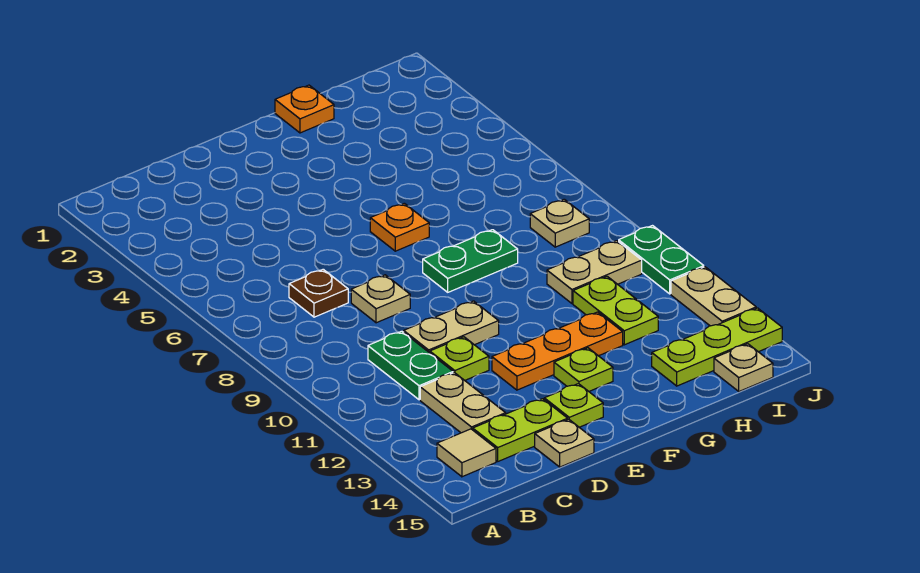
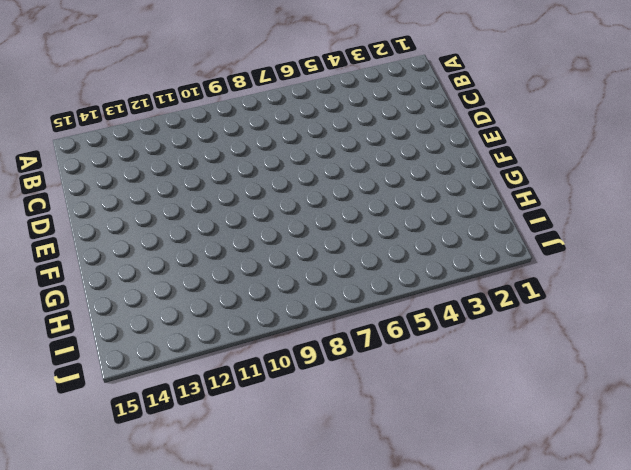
none -> tan 1x1 tile [437,429,496,477]
none -> brown 1x1 plate [289,269,348,317]
none -> green 1x2 plate [368,331,453,400]

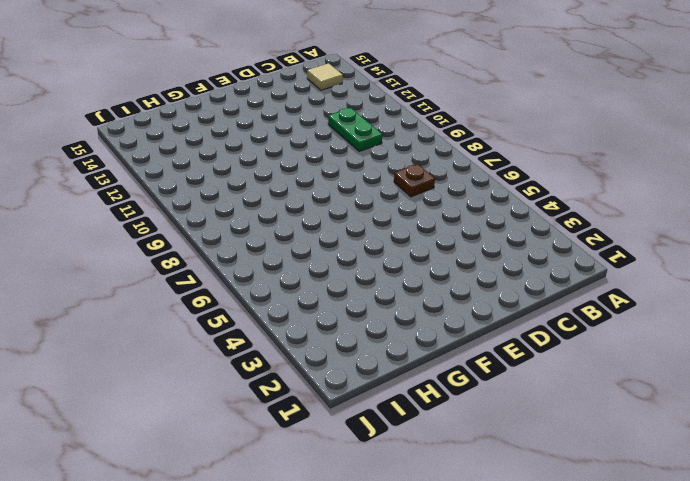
none -> tan 1x2 plate [420,373,506,433]
none -> lime 1x2 plate [473,399,568,461]
none -> tan 1x1 plate [351,275,410,323]

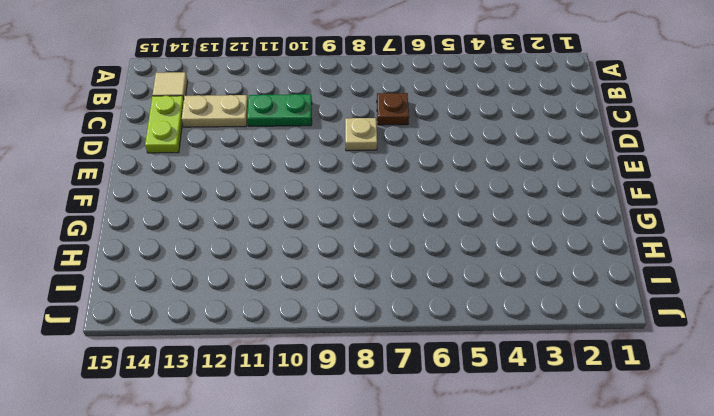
none -> tan 1x2 plate [404,301,499,353]
none -> lime 1x1 plate [430,337,489,380]
none -> tan 1x1 plate [535,419,594,467]

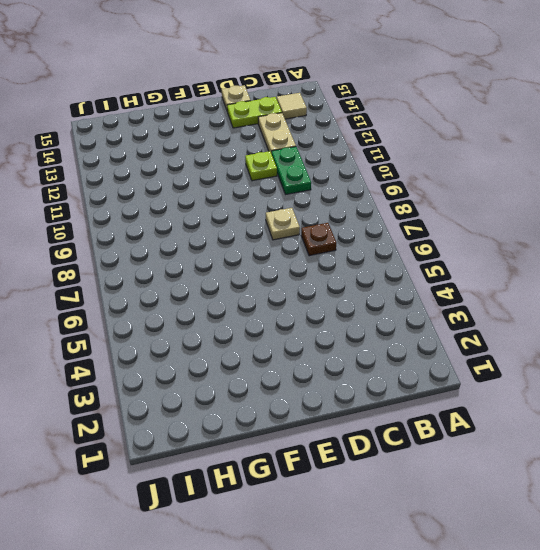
none -> tan 1x2 plate [404,301,499,353]
none -> orange 1x3 plate [492,312,623,390]
none -> lime 1x1 plate [544,384,603,427]

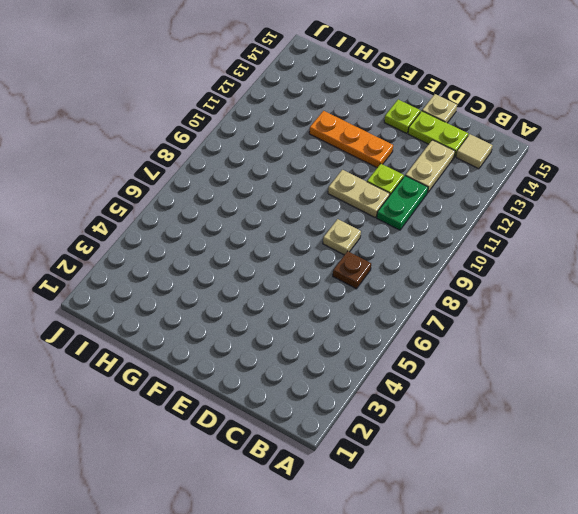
none -> orange 1x1 plate [370,203,429,251]
none -> green 1x2 plate [423,230,518,292]
none -> lime 1x1 plate [554,348,613,391]

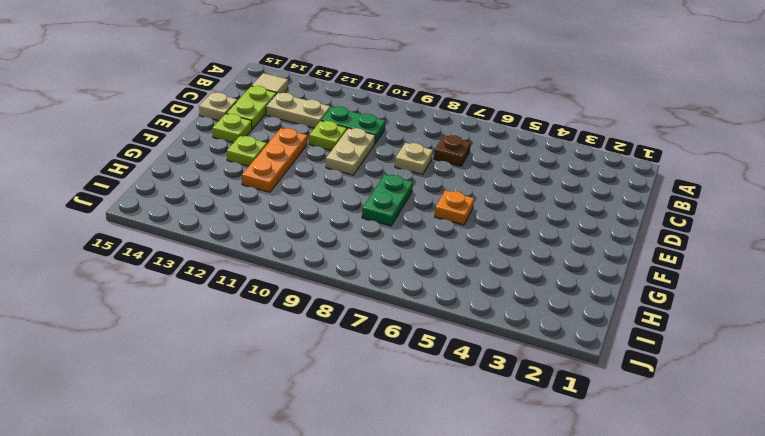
none -> orange 1x1 plate [275,85,334,133]
none -> tan 1x2 plate [547,241,642,303]
none -> lime 1x2 plate [573,276,658,345]

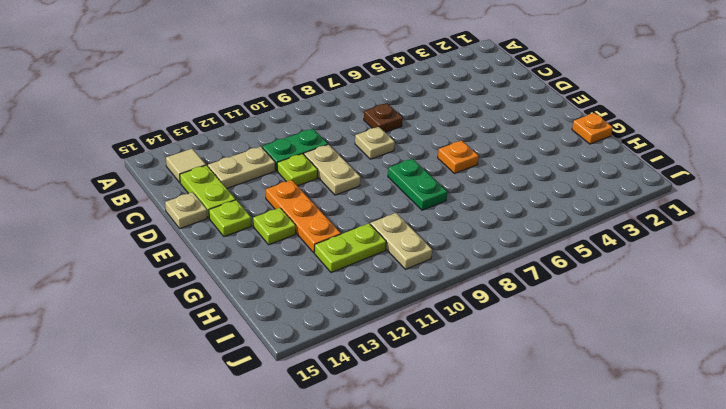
none -> lime 1x3 plate [652,308,782,386]
none -> tan 1x1 plate [530,199,589,247]
none -> tan 1x1 plate [714,344,773,391]

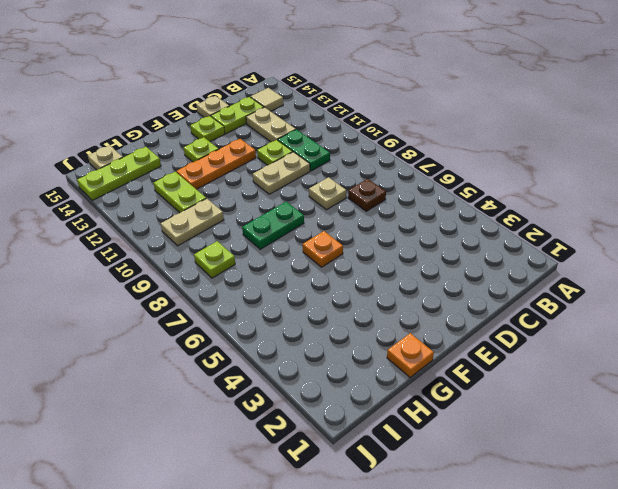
lime 1x1 plate [194,241,235,278] -> tan 1x1 plate [530,199,589,247]
none -> green 1x2 plate [619,226,704,294]
none -> tan 1x2 plate [671,267,756,326]

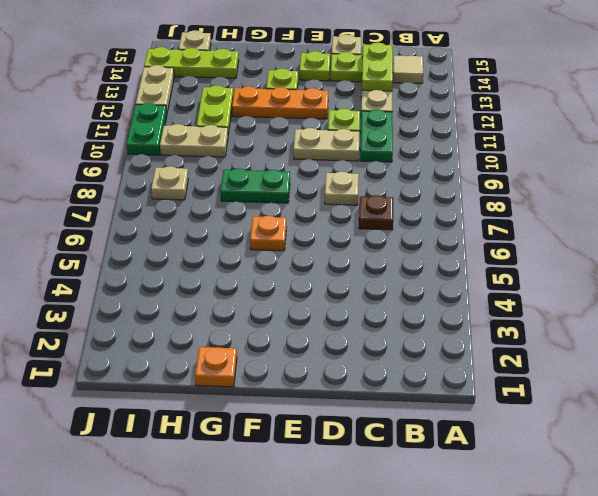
lime 1x2 plate [362,43,393,91] -> none

